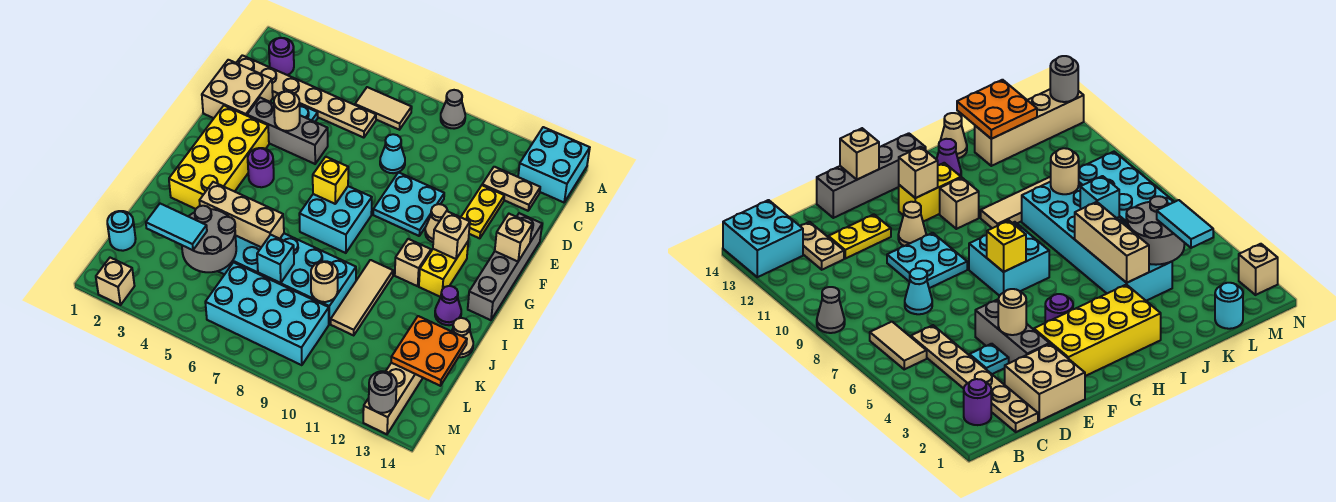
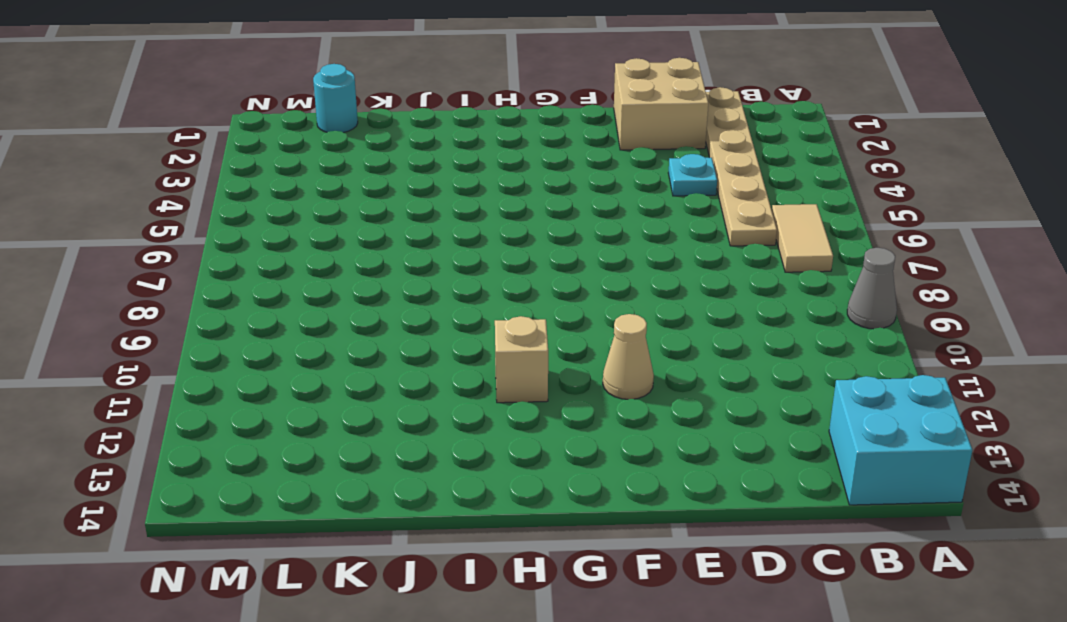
none -> purple 1x1 round brick [269,38,294,75]
none -> tan 1x2 plate [482,167,540,211]
none -> cyan 1x1 cone [380,134,405,173]
none -> yellow 1x2 plate [461,185,504,238]

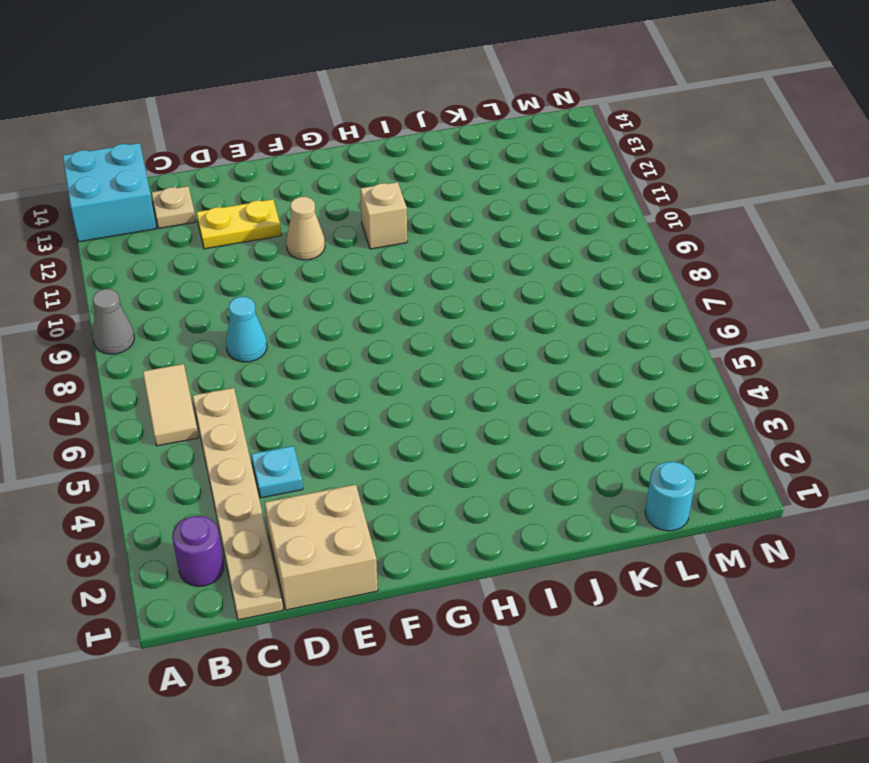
tan 1x1 plate [151,186,196,229] -> tan 1x2 plate [482,167,540,211]
none -> grey 1x3 brick [247,98,328,164]
none -> cyan 2x2 plate [373,172,444,236]
none -> grey 1x4 brick [468,213,542,320]
none -> yellow 2x4 brick [169,106,269,209]

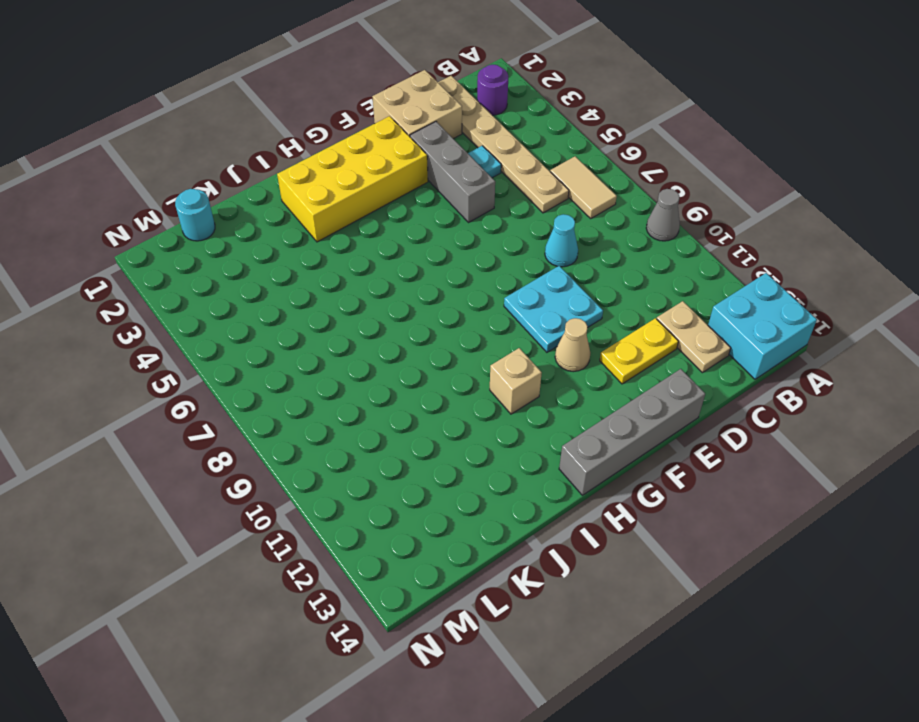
none -> purple 1x1 round brick [248,148,274,187]
none -> cyan 2x2 brick [299,186,372,253]
none -> yellow 1x2 brick [419,242,468,297]
none -> tan 1x3 tile [331,260,393,335]

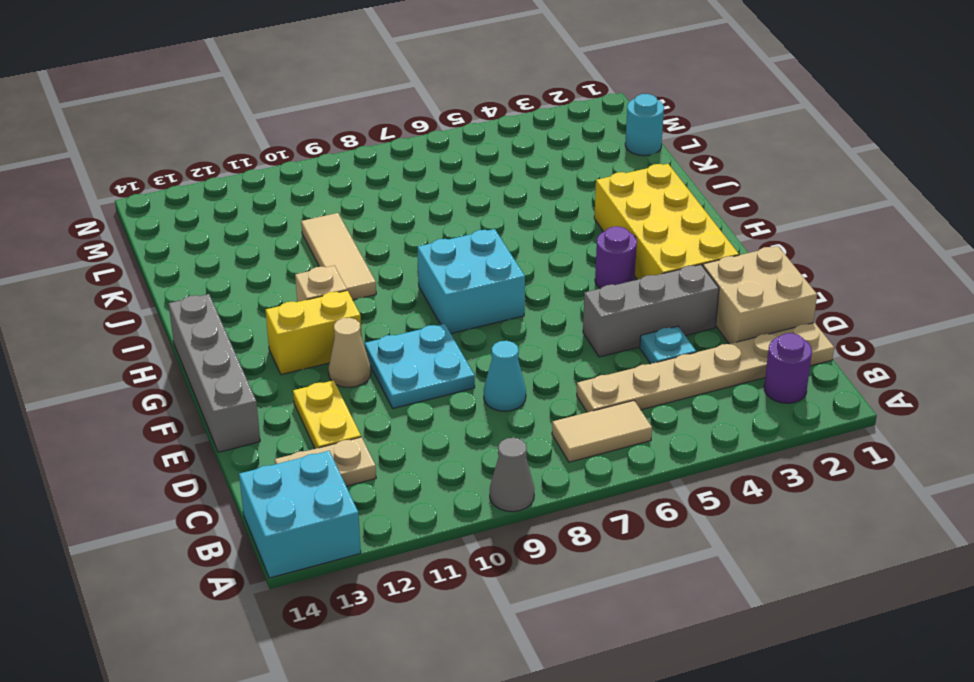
yellow 1x2 brick [266,290,362,375] -> yellow 1x2 brick turned to [419,242,468,297]
none -> purple 1x1 cone [435,286,461,325]
none -> cyan 2x6 brick [218,233,356,324]
none -> tan 1x1 cone [452,318,473,357]
none -> tan 1x4 brick [363,363,423,434]

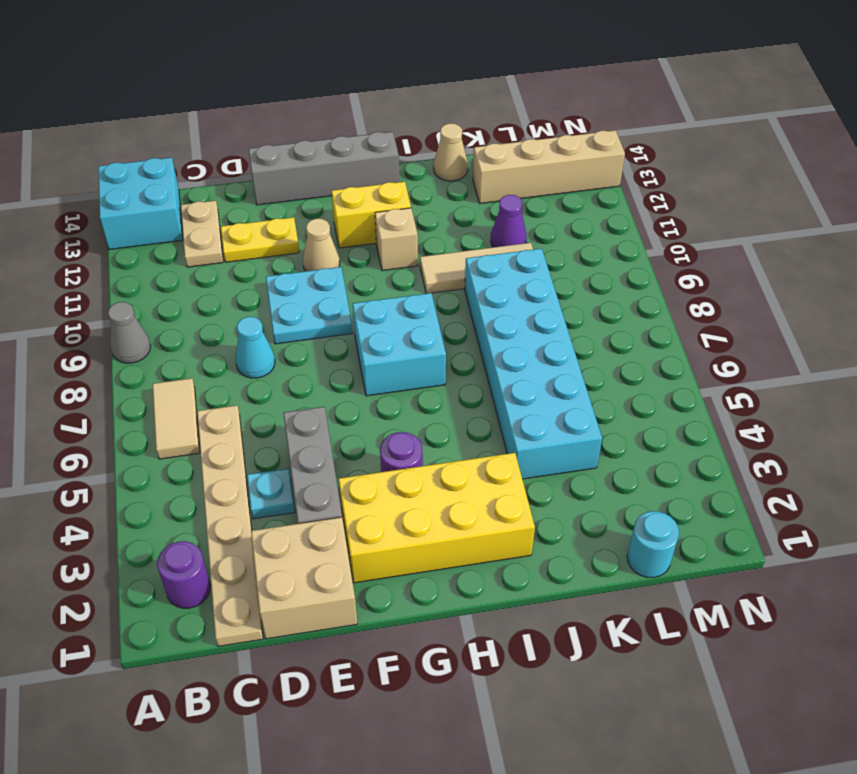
purple 1x1 cone [491,195,527,247] -> purple 1x1 cone moved to [435,286,461,325]
none -> cyan 2x4 brick [205,262,329,365]
none -> tan 1x1 brick [96,258,134,305]
none -> tan 1x1 round brick [274,91,300,131]
none -> tan 1x1 brick [495,214,532,261]

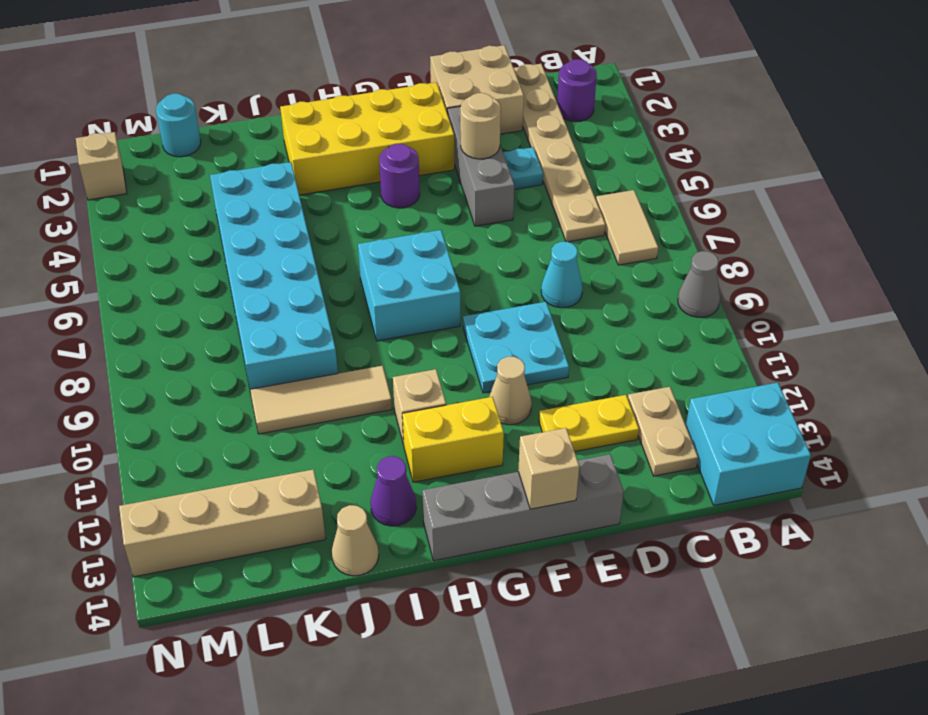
none -> cyan 2x4 brick [205,262,329,365]
none -> yellow 1x1 brick [313,157,348,204]
none -> tan 1x1 brick [433,211,470,259]
none -> tan 1x3 brick [199,182,284,247]

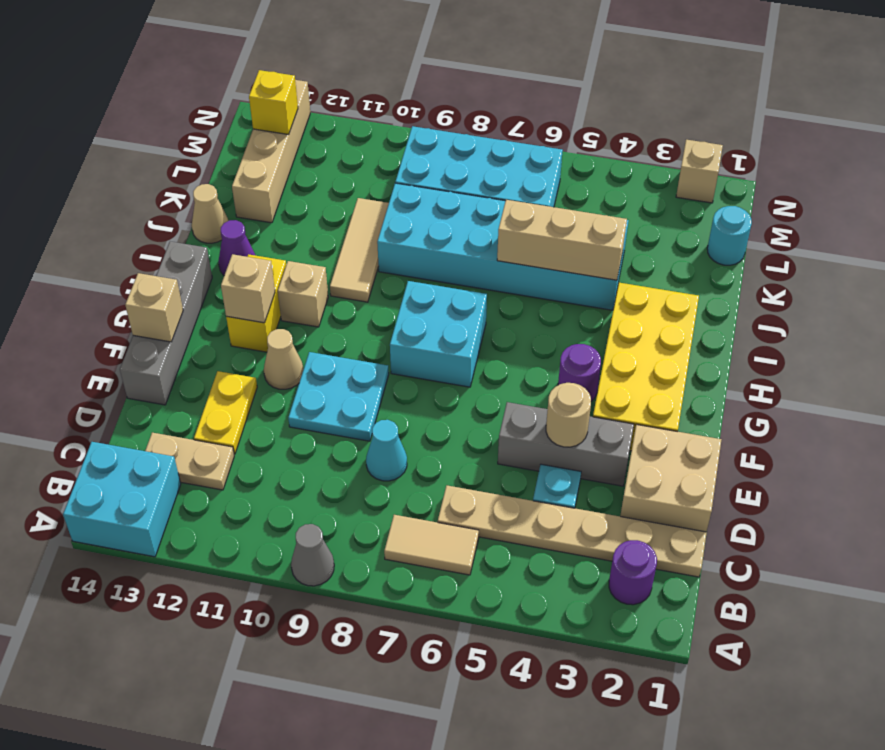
yellow 1x1 brick [249,70,298,134] -> yellow 1x1 brick moved to [313,157,348,204]
none -> grey 2x2 round brick [182,206,236,272]
none -> cyan 1x1 brick [257,235,294,283]
none -> tan 1x1 round brick [311,261,338,302]
none -> orange 2x2 plate [391,316,467,386]

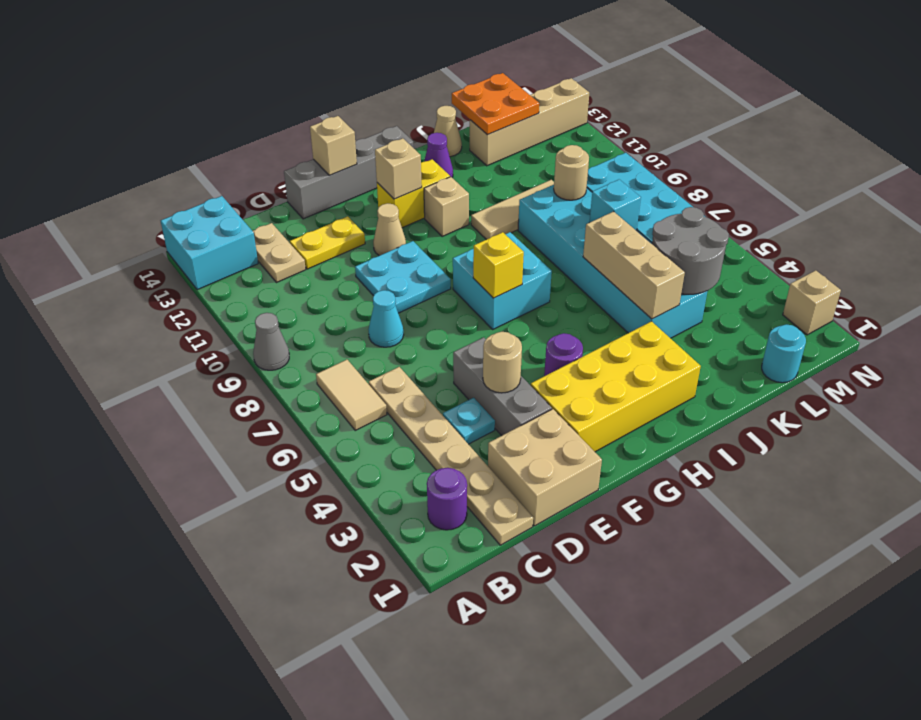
none -> grey 1x1 round brick [369,371,397,413]
none -> cyan 1x2 tile [146,204,207,250]

